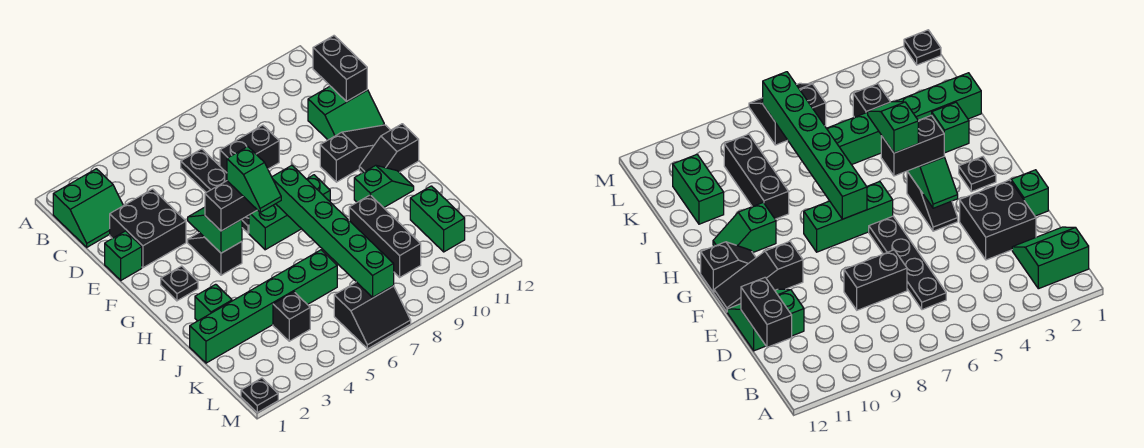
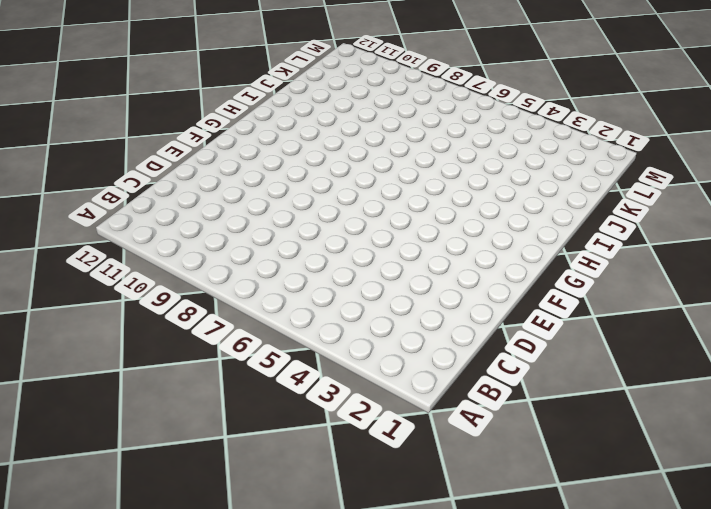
none -> green 2x2 slope [53,169,123,247]
none -> black 1x4 plate [181,149,249,233]
none -> black 2x2 brick [110,189,186,268]

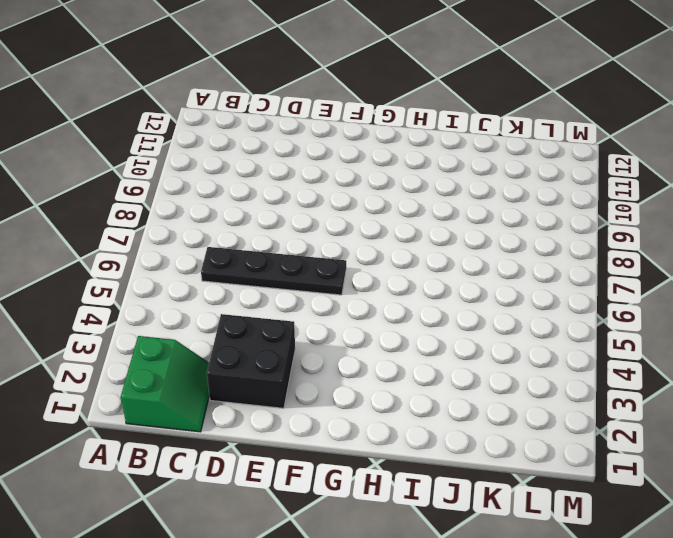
none -> black 1x2 brick [220,125,279,173]
none -> green 2x2 slope [308,86,384,140]
none -> green 1x1 brick [105,231,142,280]

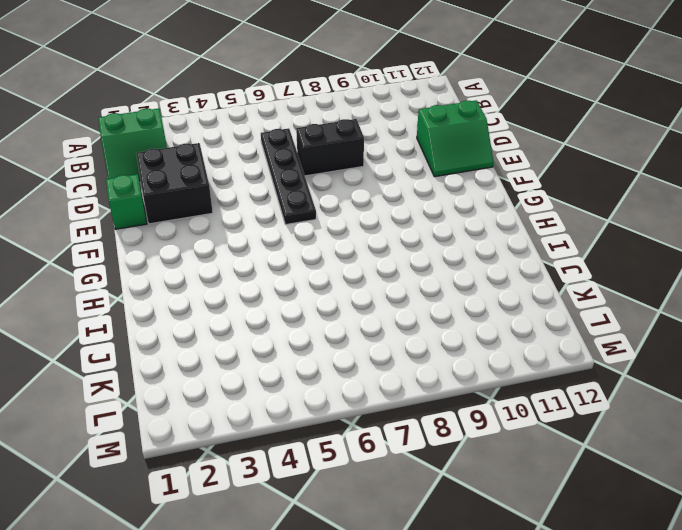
none -> black 1x2 slope [188,232,242,275]
none -> black 1x3 slope [320,125,390,182]
none -> black 1x1 plate [161,266,198,301]

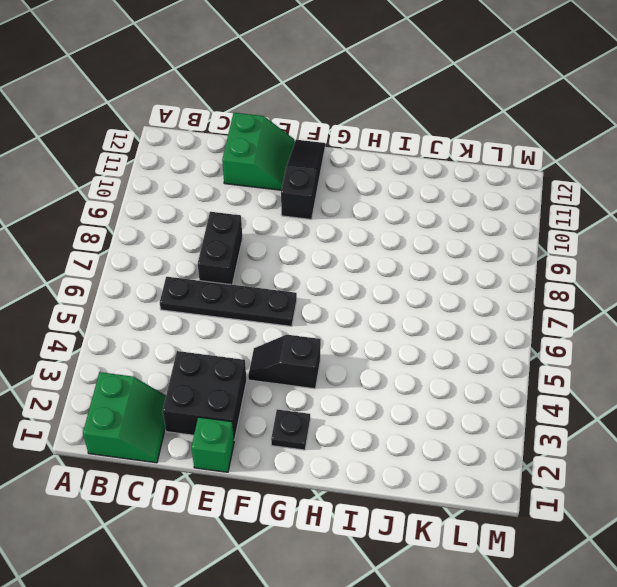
none -> green 1x3 brick [249,175,330,250]
none -> black 1x2 slope [359,124,419,173]
none -> green 1x2 slope [354,165,414,208]

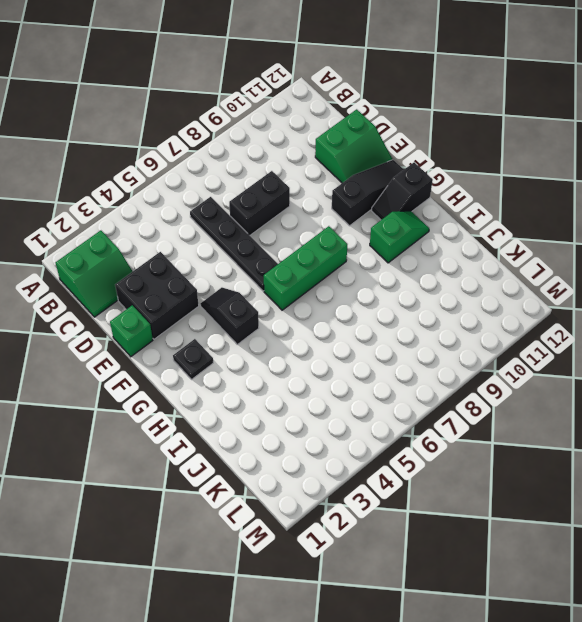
none -> green 1x1 brick [195,284,232,321]
none -> black 1x3 brick [349,195,421,277]
none -> green 1x6 brick [190,250,337,363]

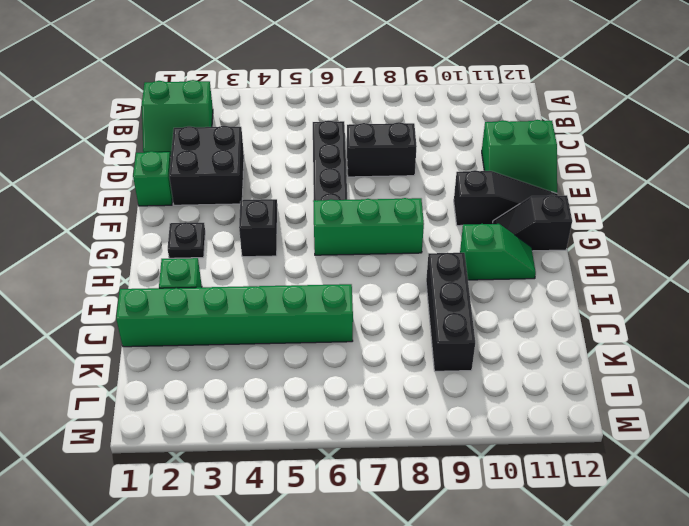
none -> green 1x2 brick [410,186,465,252]
none -> black 1x1 brick [273,292,310,341]
none -> black 2x2 slope [334,282,411,349]

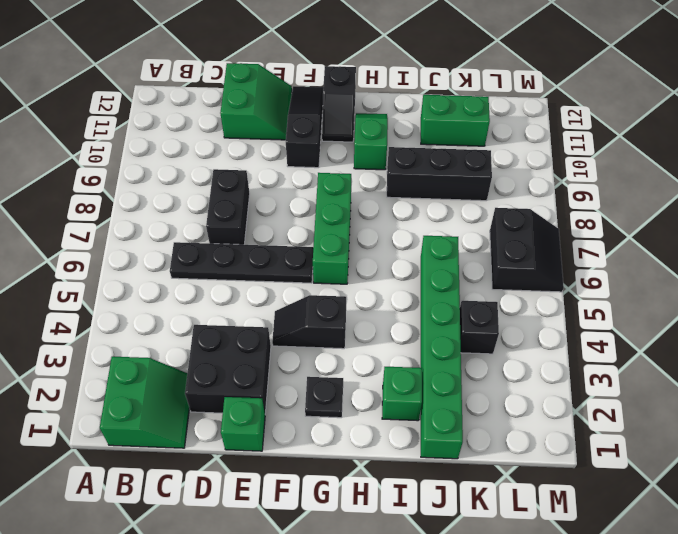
none -> black 1x1 plate [241,378,278,412]
none -> black 1x2 brick [313,36,367,101]
none -> green 1x2 slope [188,207,242,253]

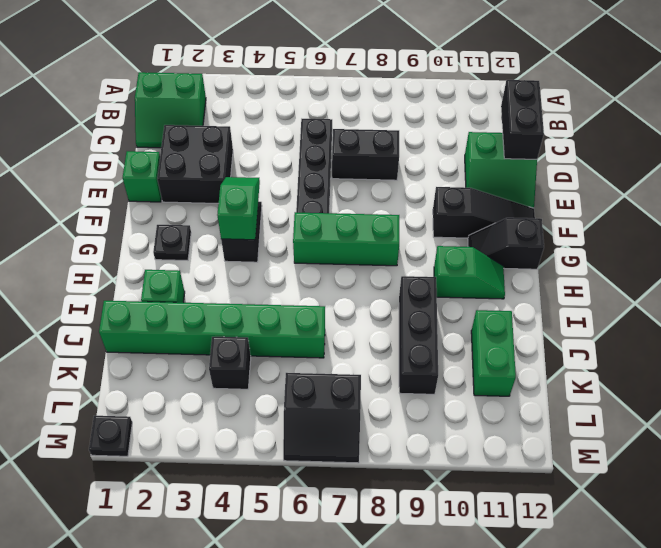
none -> green 1x6 brick [272,165,394,297]
none -> black 1x2 brick [205,181,257,231]
none -> green 1x2 slope [227,147,281,213]

